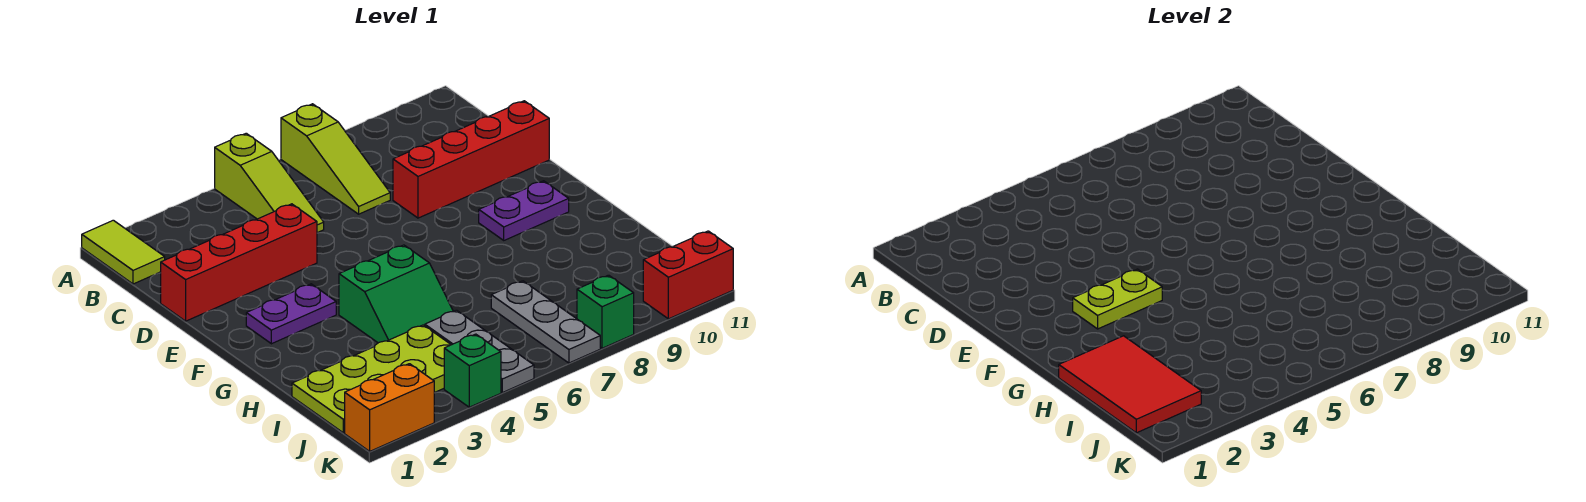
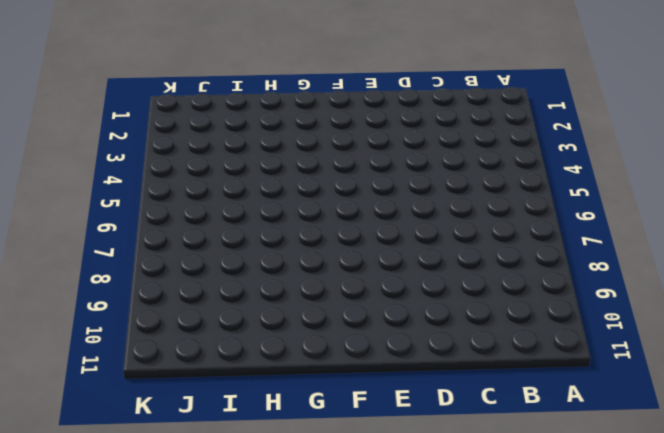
none -> lime 1x2 tile [82,220,165,284]
none -> lime 1x3 slope [215,133,324,233]
none -> lime 1x3 slope [281,104,390,214]

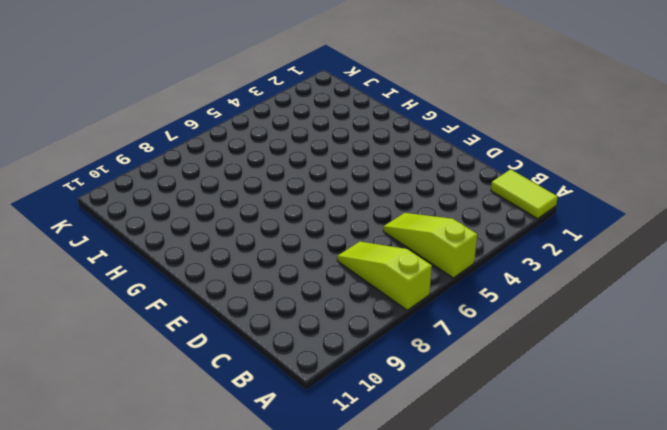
none -> red 1x4 brick [161,204,317,321]
none -> red 1x4 brick [393,101,549,218]
none -> purple 1x2 plate [246,284,336,344]

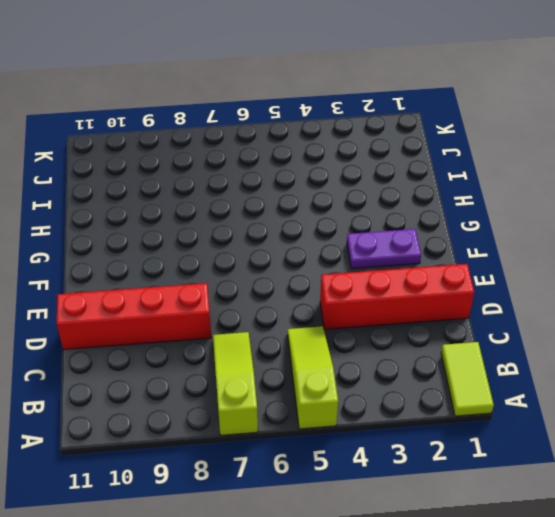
none -> purple 1x2 plate [479,181,569,240]
none -> green 2x2 slope [339,245,453,343]
none -> lime 2x4 plate [292,325,451,433]

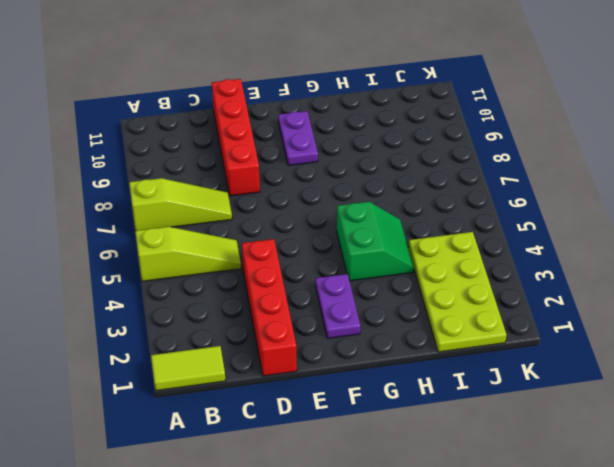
none -> grey 1x3 plate [425,310,534,393]
none -> grey 1x3 plate [491,281,600,363]
none -> orange 1x2 brick [345,364,434,451]

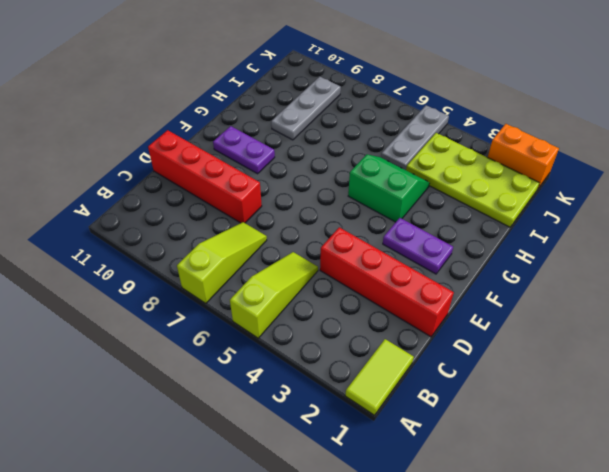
grey 1x3 plate [271,77,341,140] -> grey 1x3 plate moved to [491,281,600,363]
none -> green 1x1 brick [444,334,501,407]
none -> green 1x1 brick [577,275,634,348]
none -> red 1x2 brick [643,231,733,319]

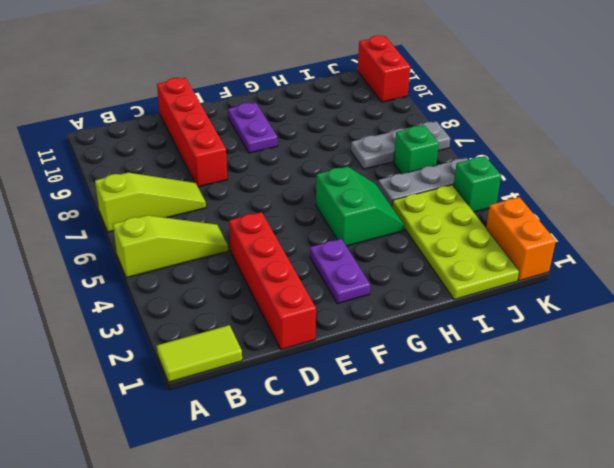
green 1x1 brick [394,125,439,174] -> green 1x1 brick moved to [577,275,634,348]
none -> lime 1x2 plate [1073,269,1162,329]
none -> red 2x3 tile [1059,336,1201,433]

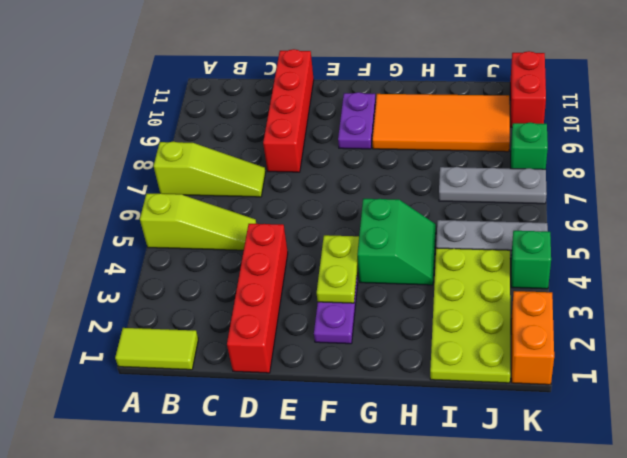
orange 2x4 tile [372,94,510,152] -> none
none -> red 2x3 tile [1059,336,1201,433]

